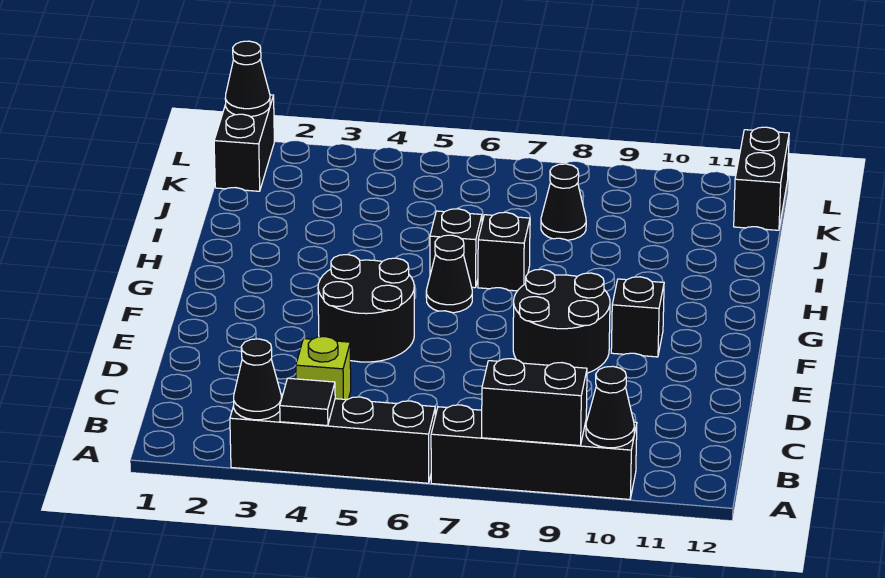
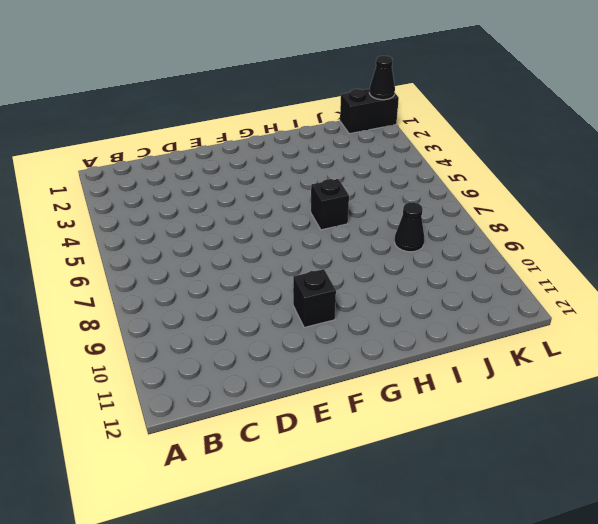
none -> black 1x4 brick [230,394,435,483]
none -> black 1x4 brick [431,405,637,499]
none -> lime 1x1 brick [296,337,351,400]

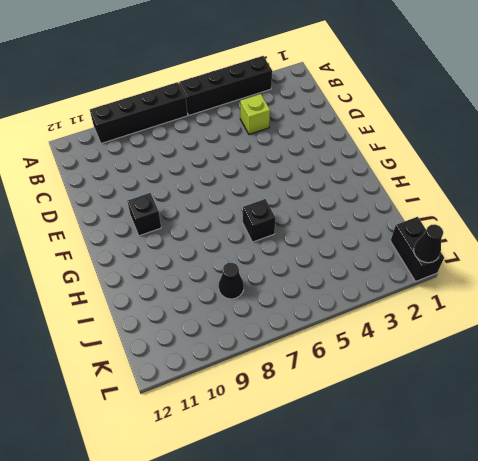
none -> black 2x2 round brick [318,255,414,362]
none -> black 2x2 round brick [513,269,610,373]
none -> black 1x1 cone [426,235,472,313]

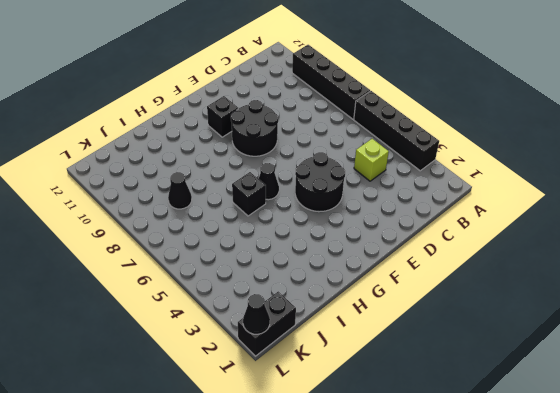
none -> black 1x1 brick [478,212,530,291]
none -> black 1x2 brick [734,127,789,230]
none -> black 1x1 cone [234,339,281,420]

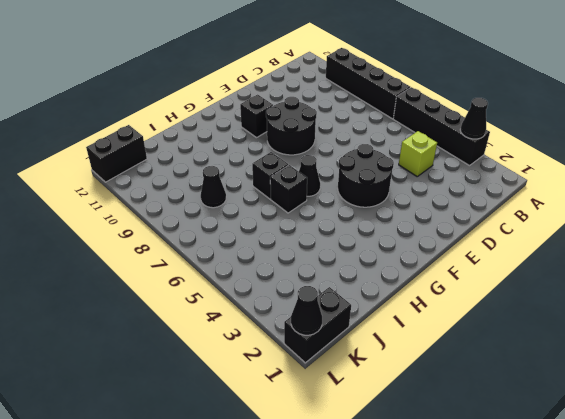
none -> black 1x1 tile [280,378,335,426]
none -> black 1x2 brick [482,359,587,446]
none -> black 1x1 cone [586,366,634,448]

